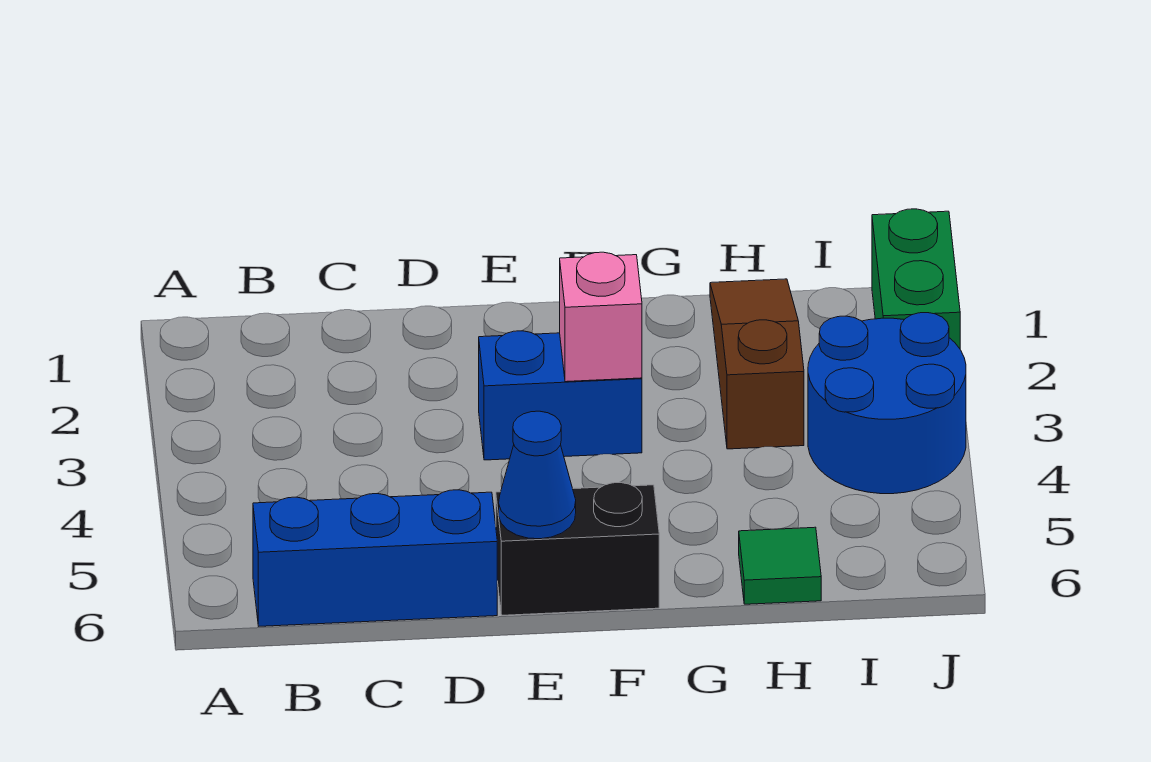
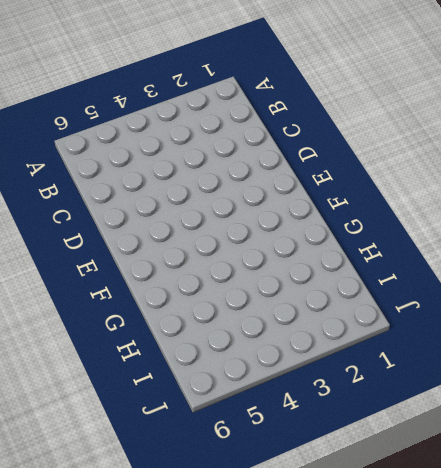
none -> blue 1x3 brick [253,490,497,626]
none -> blue 1x2 brick [479,331,642,460]

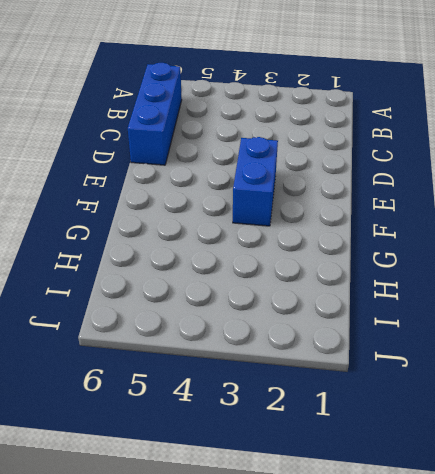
none -> black 1x2 brick [496,483,659,615]
none -> brown 1x3 slope [710,279,804,449]

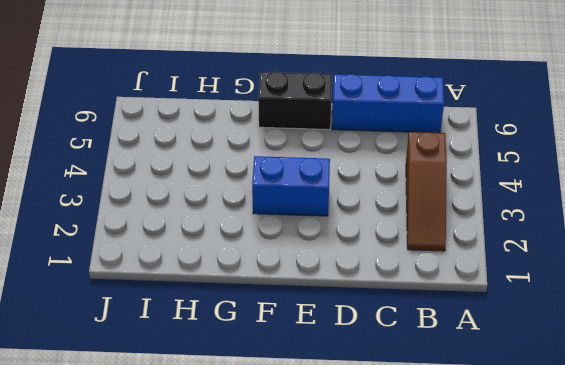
brown 1x3 slope [406,132,447,251] -> brown 1x3 slope moved to [710,279,804,449]
none -> green 1x1 tile [739,527,821,604]
none -> blue 2x2 round brick [808,313,966,494]

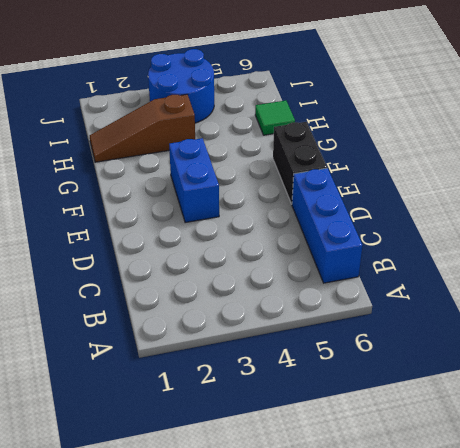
none -> green 1x2 brick [872,209,960,349]
none -> blue 1x1 cone [499,411,576,539]

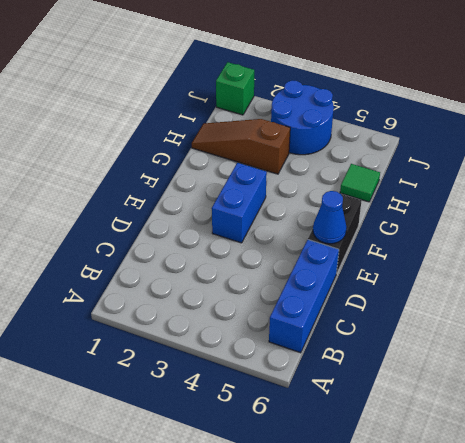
green 1x1 brick [216,62,254,115] -> green 1x2 brick [872,209,960,349]
none -> pink 1x1 brick [560,252,642,382]

